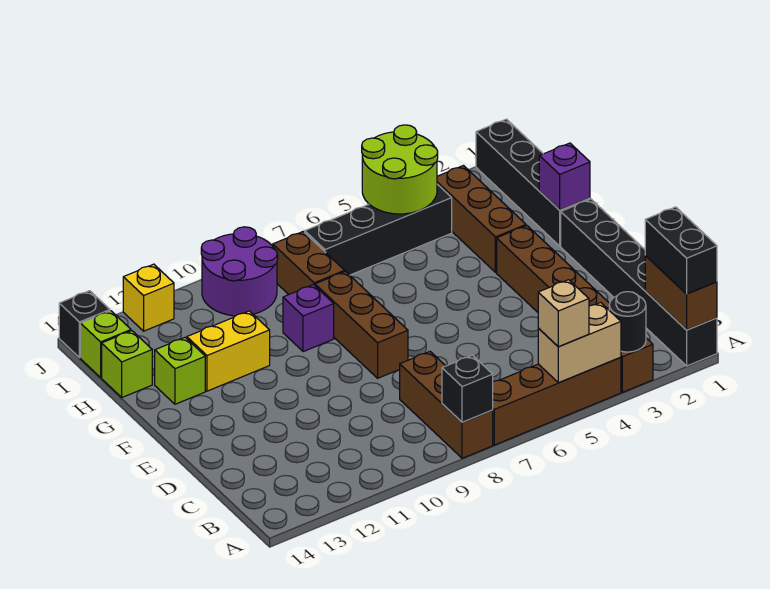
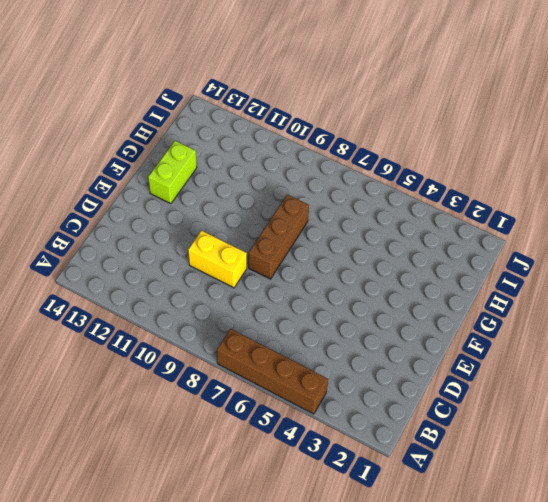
yellow 1x2 brick [188,231,247,288] -> yellow 1x2 brick moved to [187,311,270,391]
lime 1x2 brick [148,141,197,204] -> lime 1x1 brick [155,337,205,404]
none -> black 1x6 brick [561,199,717,366]
none -> brown 1x6 brick [497,226,653,392]
none -> brown 1x3 brick [400,352,493,458]

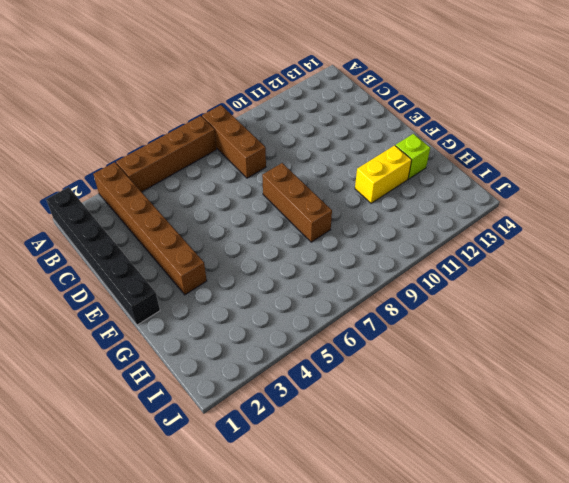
none -> black 1x4 brick [476,119,590,246]
none -> brown 1x3 brick [437,166,526,273]
none -> purple 1x1 brick [283,285,334,352]

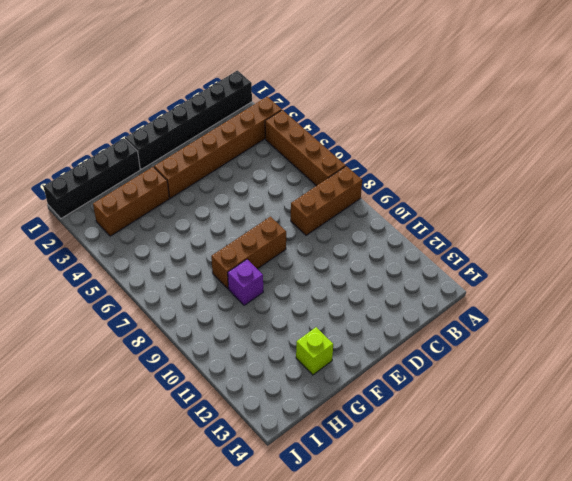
none -> yellow 1x2 brick [187,311,270,391]
none -> brown 1x2 brick [273,232,345,294]
none -> lime 1x1 brick [102,331,152,397]

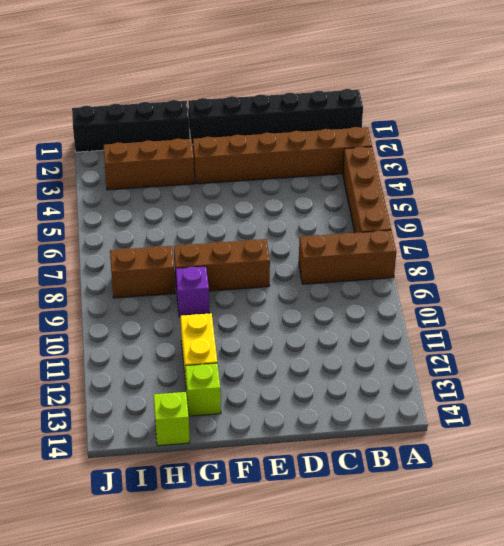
none -> black 1x4 brick [305,184,452,275]
none -> purple 2x2 round brick [201,227,278,316]
none -> lime 1x1 brick [80,311,131,377]

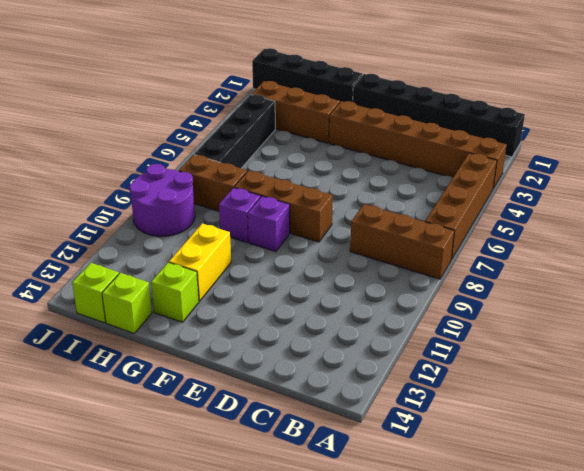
purple 1x1 brick [248,196,290,252] -> purple 1x1 brick moved to [539,143,590,210]
none -> yellow 1x1 brick [123,264,174,331]
none -> black 1x1 brick [59,291,110,358]
none -> brown 1x2 brick [645,256,717,330]

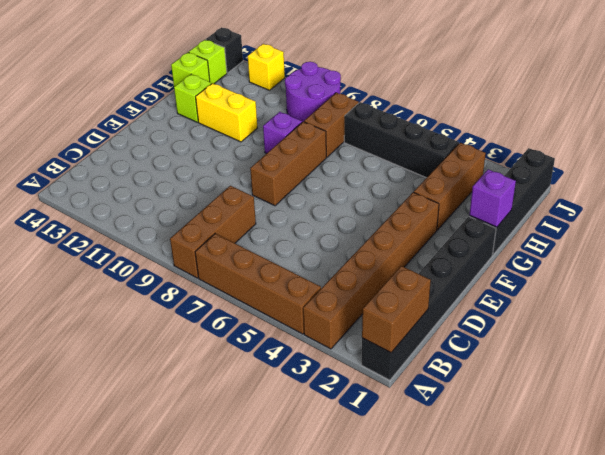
none -> black 1x1 round brick [609,292,646,352]
none -> tan 1x2 brick [538,303,621,383]
none -> black 1x1 brick [442,355,493,422]

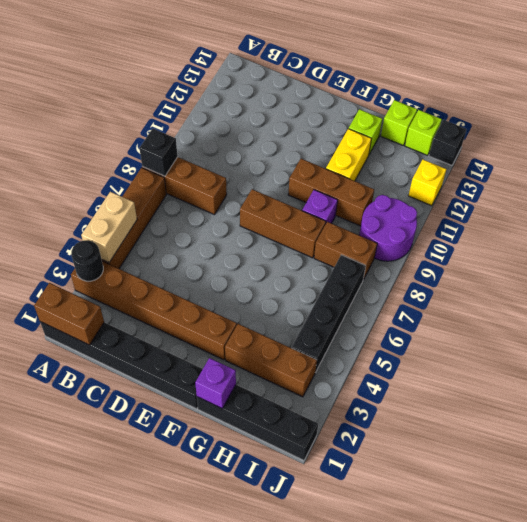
brown 1x3 brick [288,159,374,226] -> none
none -> lime 2x2 round brick [362,125,438,214]
none -> black 1x2 brick [645,207,717,294]
none -> tan 1x1 brick [538,280,589,347]

